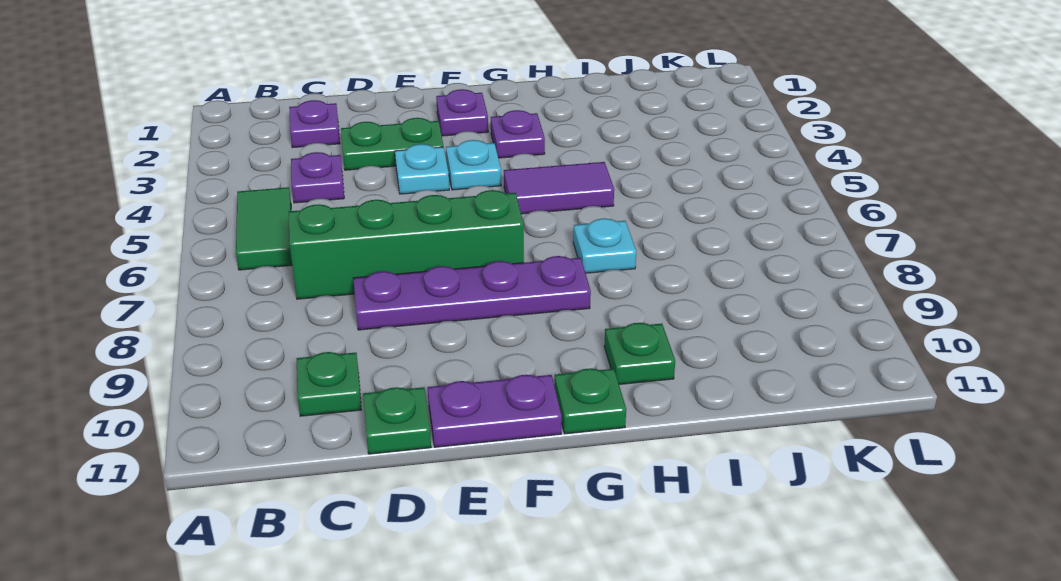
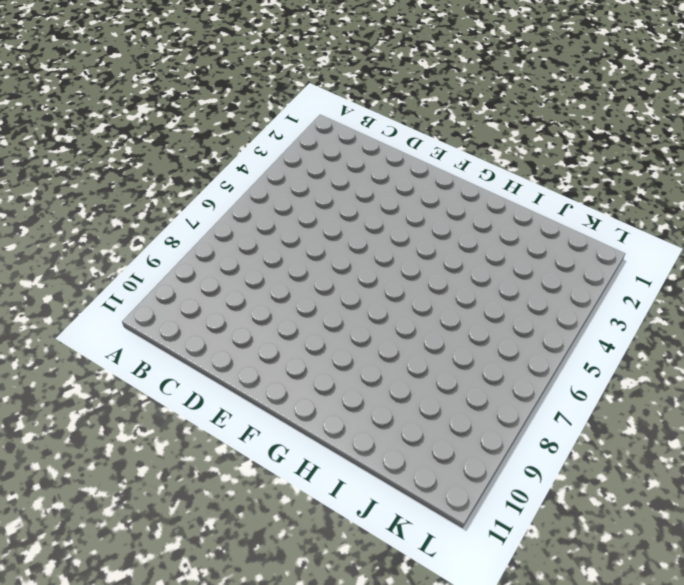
none -> green 1x2 tile [236,187,292,270]
none -> purple 1x1 plate [289,100,340,148]
none -> purple 1x1 plate [291,152,344,203]

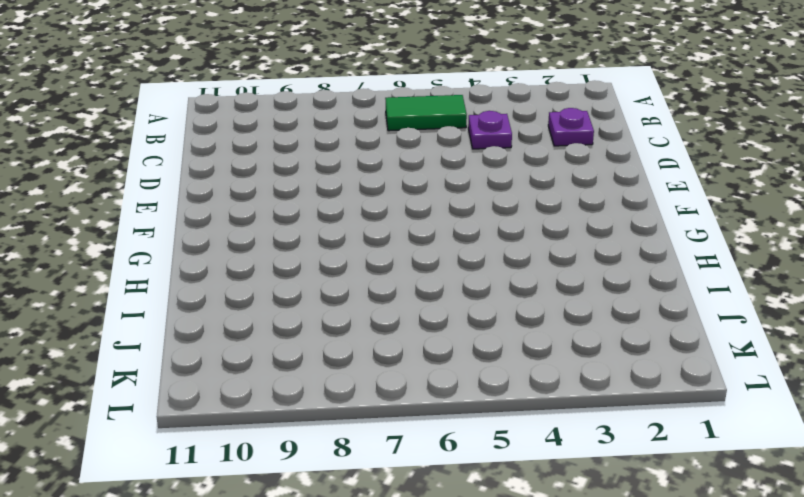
none -> green 1x4 brick [289,190,524,299]
none -> green 1x1 plate [297,352,361,416]
none -> green 1x2 plate [341,118,443,170]

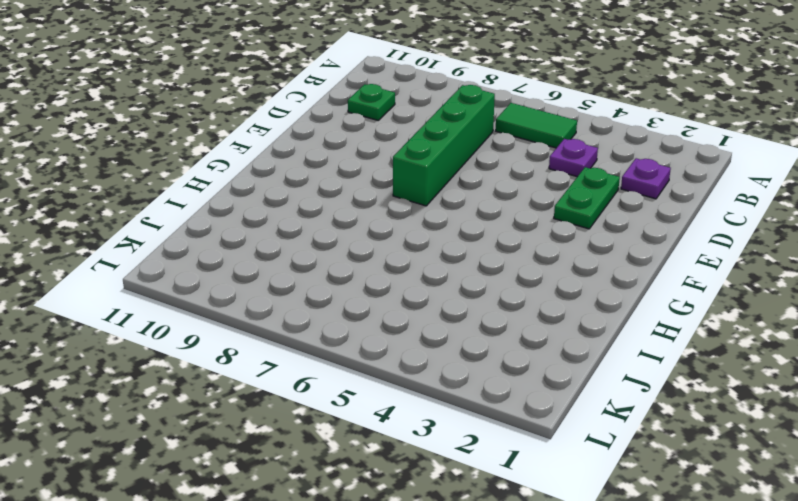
none -> purple 1x4 plate [353,256,591,330]
none -> green 1x1 plate [363,387,431,454]
none -> cyan 1x1 plate [395,144,449,194]

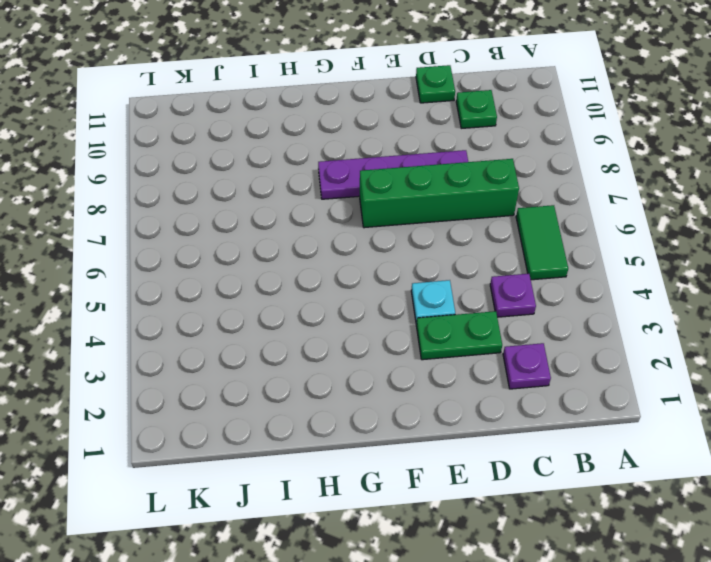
none -> purple 1x2 plate [428,375,562,447]
none -> purple 1x1 plate [436,89,488,136]
none -> cyan 1x1 plate [446,140,501,190]

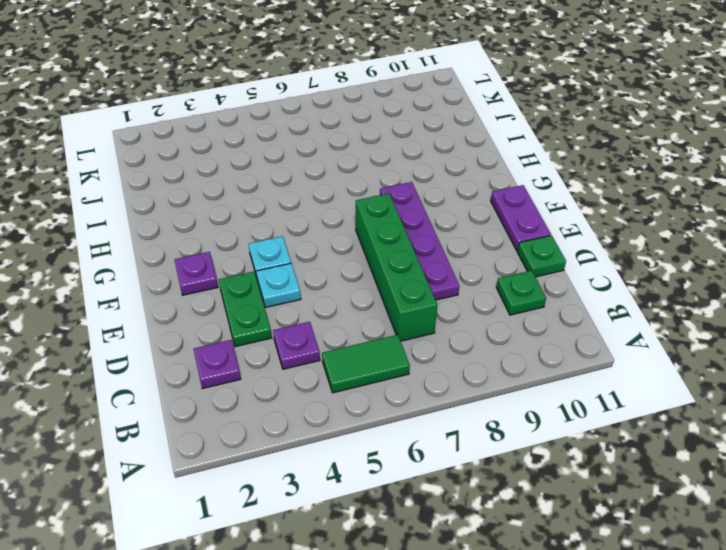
none -> purple 1x1 plate [491,110,545,158]
none -> purple 1x2 tile [504,162,614,214]
none -> green 1x1 plate [554,368,626,434]

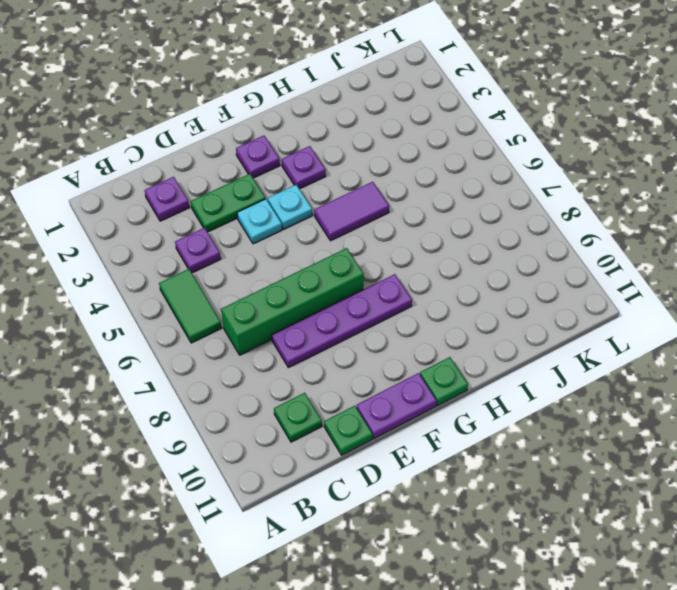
none -> cyan 1x1 plate [573,218,636,273]
none -> green 1x1 plate [604,323,675,384]

